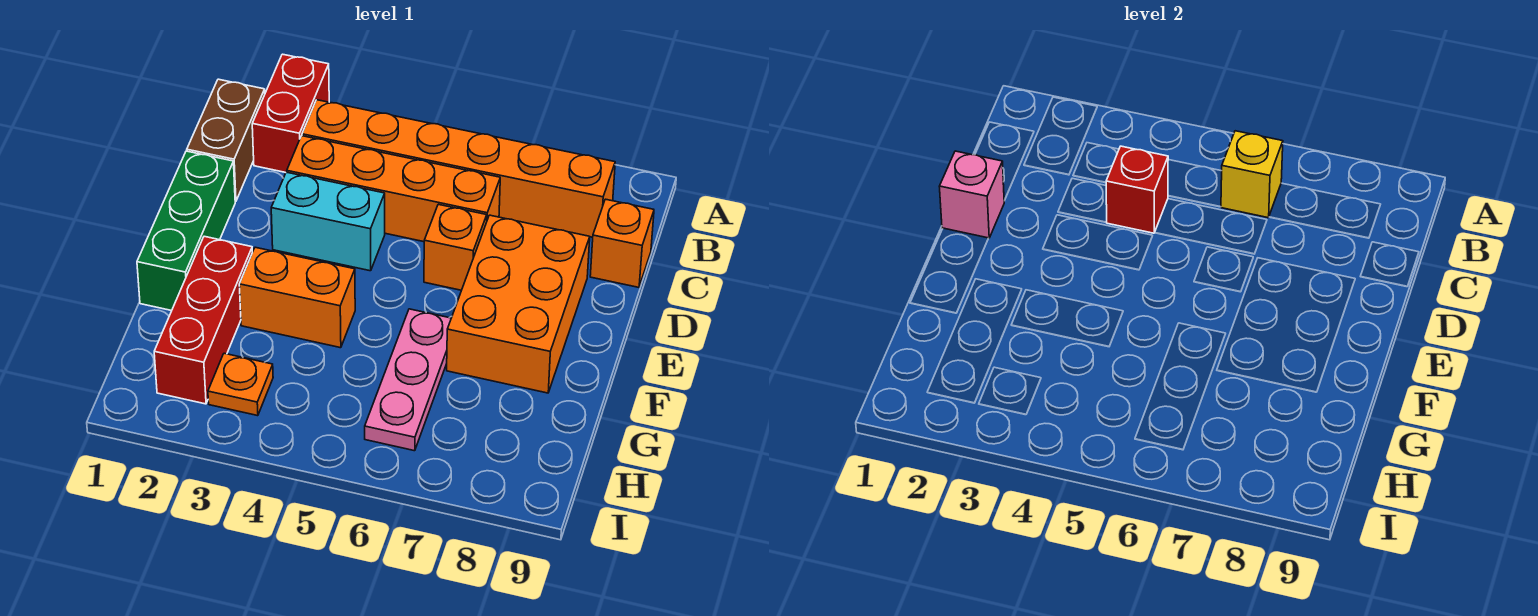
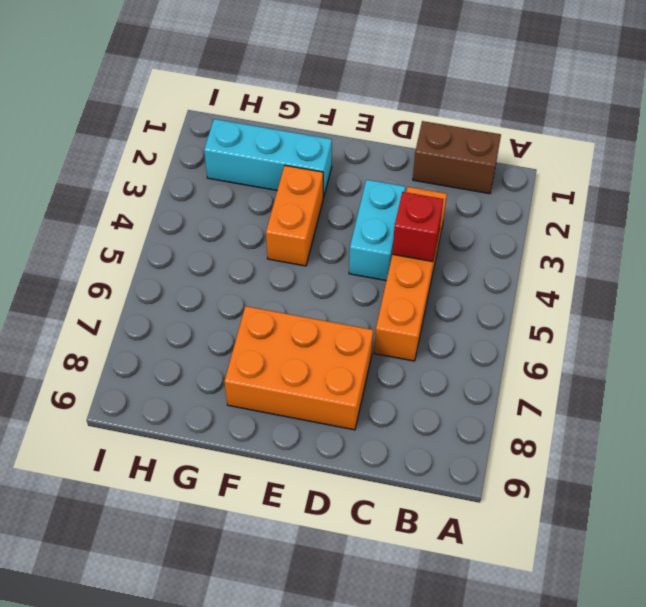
cyan 1x3 brick [204,119,332,198] -> red 1x3 brick [154,236,252,404]
none -> red 1x2 brick [252,54,329,173]
none -> orange 1x6 brick [302,100,615,237]
none -> orange 1x1 brick [590,199,654,287]

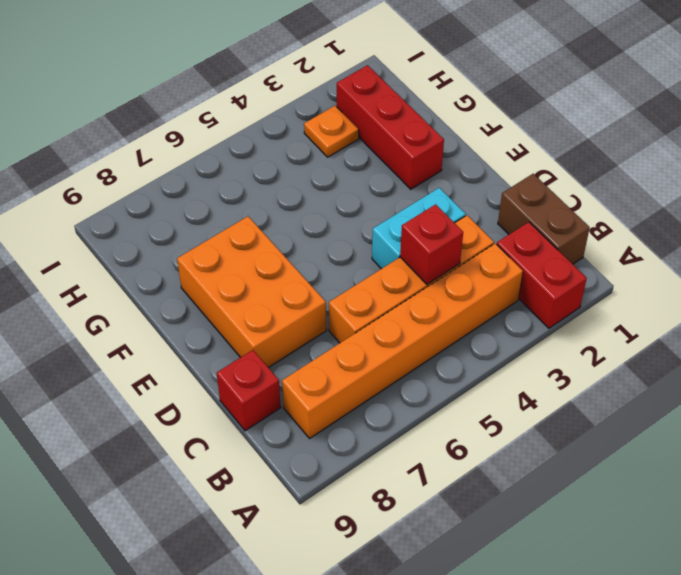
red 1x1 brick [217,350,281,431] -> orange 1x1 brick [590,199,654,287]
none -> green 1x3 brick [137,151,235,311]
none -> orange 1x1 brick [424,204,487,290]
none -> orange 1x2 brick [239,247,355,348]

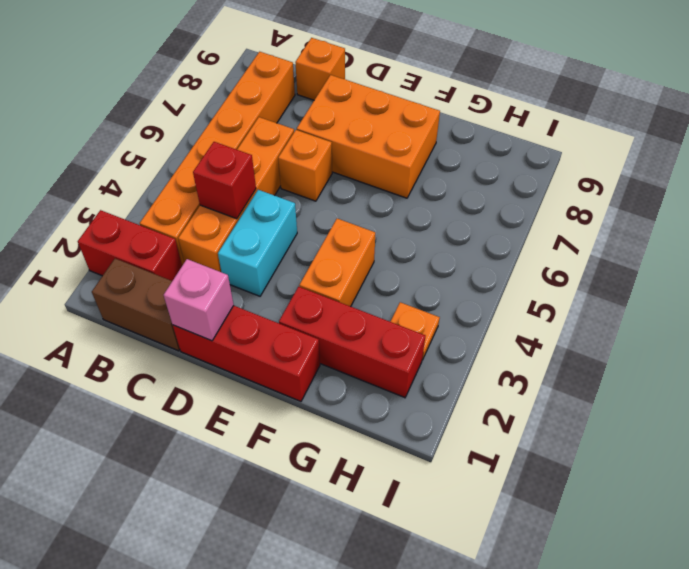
red 1x3 brick [173,306,320,401] -> green 1x3 brick [137,151,235,311]
none -> pink 1x3 plate [365,309,451,451]
none -> yellow 1x1 brick [1221,131,1283,218]

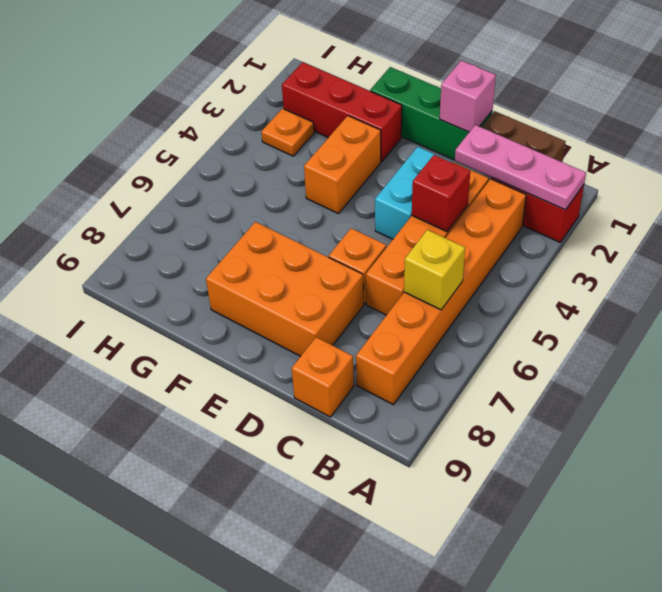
pink 1x3 plate [455,125,586,210] -> pink 1x3 plate moved to [365,309,451,451]

